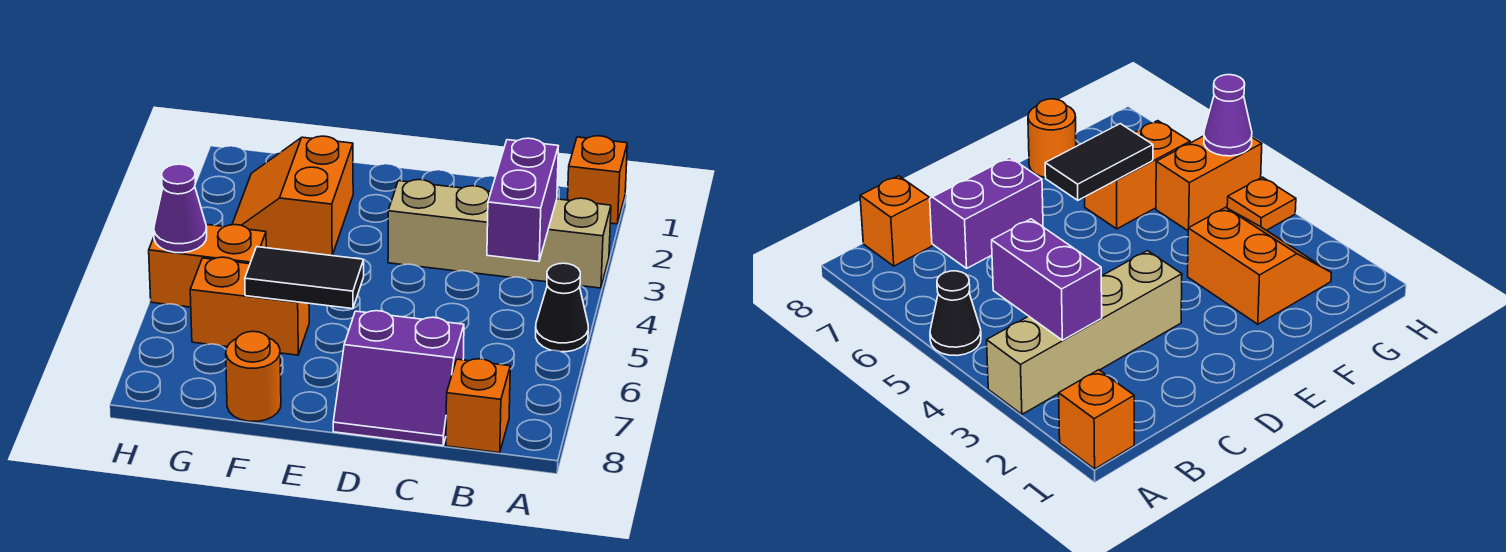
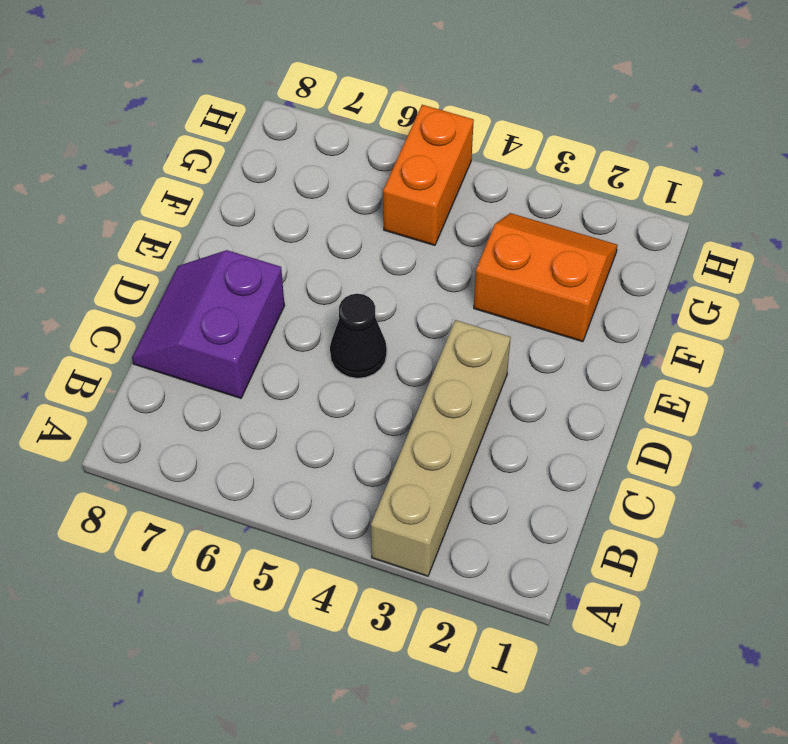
black 1x1 cone [330,294,387,378] -> black 1x1 cone moved to [536,263,588,352]
none -> orange 1x1 brick [568,136,627,224]
none -> orange 1x1 brick [446,359,510,453]
none -> orange 1x2 brick [190,257,309,355]

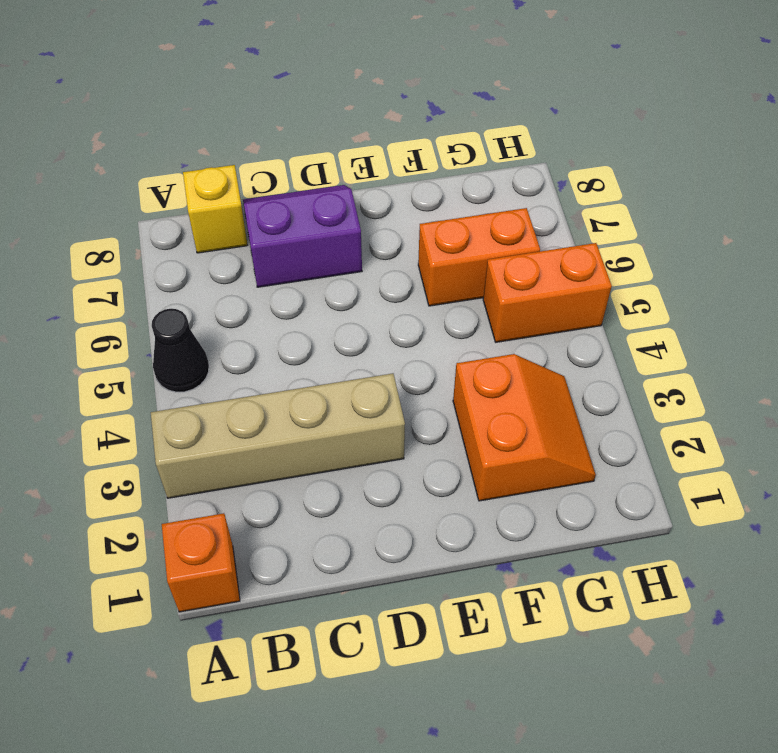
yellow 1x1 brick [183,165,248,253] -> orange 1x1 brick [446,359,510,453]
none -> orange 1x1 round brick [226,331,281,422]
none -> orange 1x1 plate [1227,177,1296,230]
none -> purple 1x2 brick [487,138,558,262]

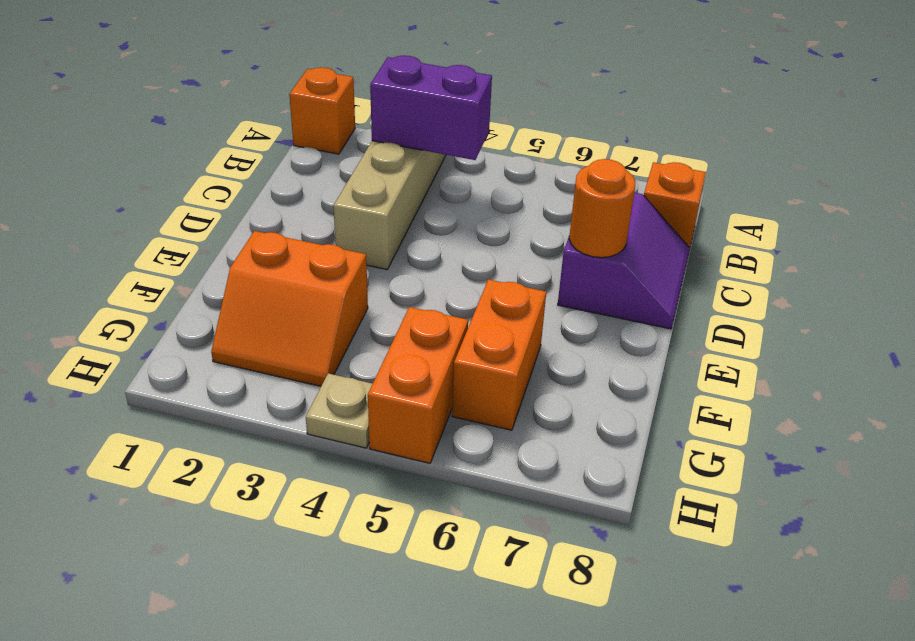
orange 1x1 round brick [569,159,635,258] -> orange 1x1 round brick moved to [226,331,281,422]
tan 1x1 plate [306,373,373,448] -> orange 1x1 plate [1227,177,1296,230]
none -> black 1x1 cone [536,263,588,352]
none -> black 1x2 tile [245,247,364,309]
none -> purple 1x1 cone [154,164,207,253]

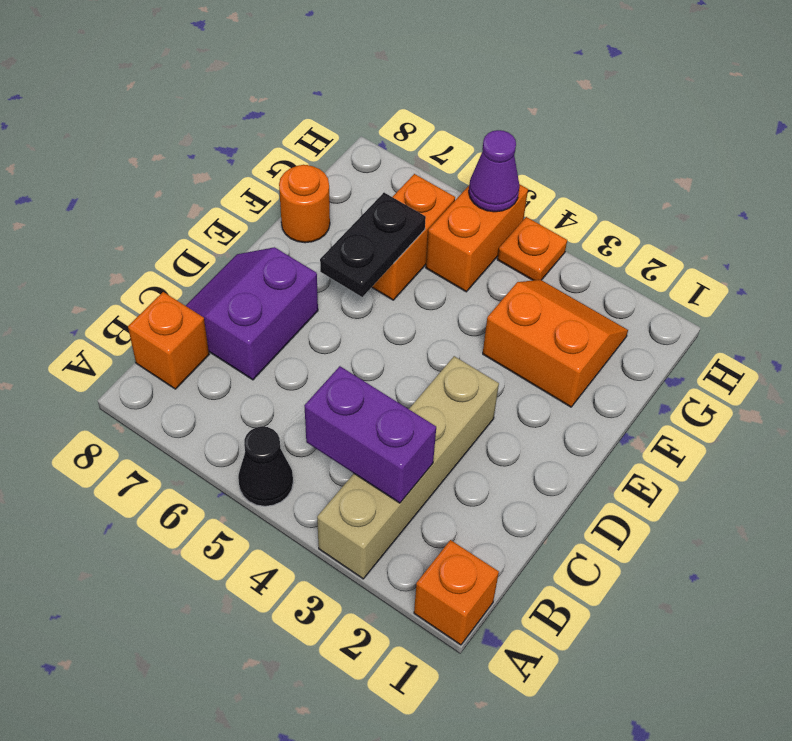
black 1x2 plate [320,193,426,297] -> black 1x2 tile [245,247,364,309]

